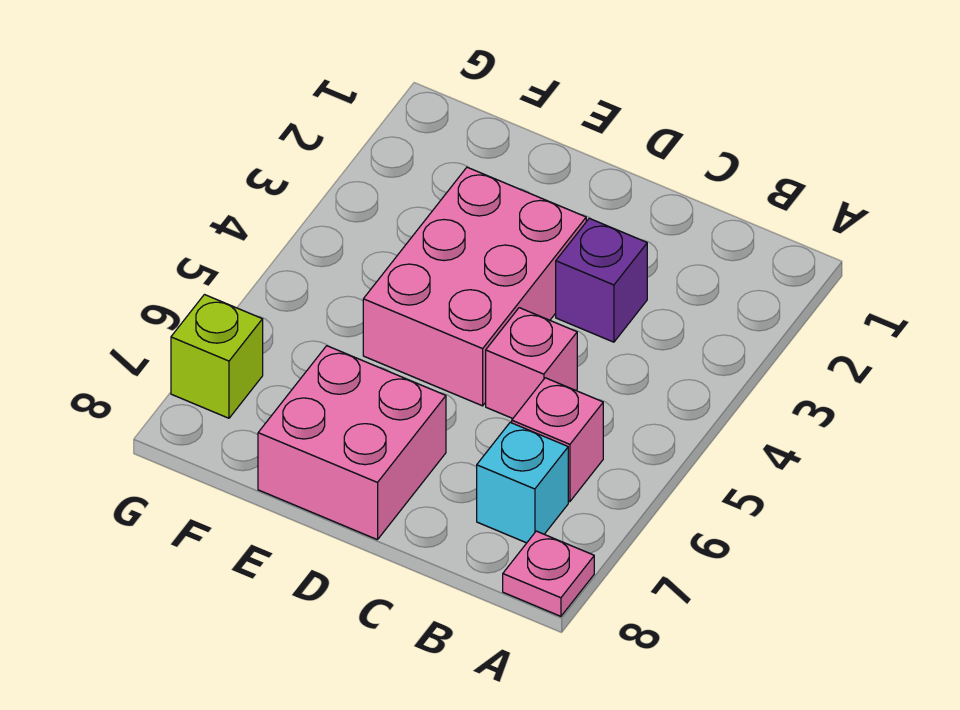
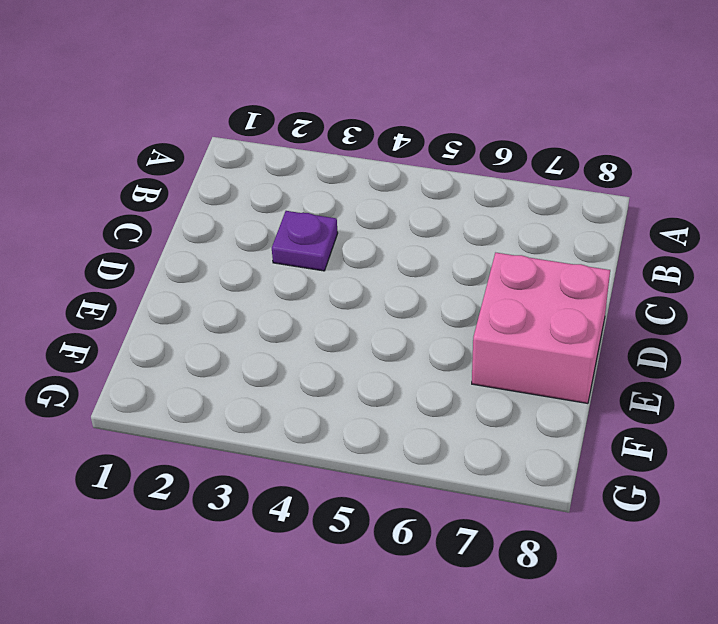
purple 1x1 plate [272,211,338,271] -> purple 1x1 brick [556,218,647,342]
none -> pink 1x1 plate [503,531,594,616]
none -> pink 1x1 brick [512,378,603,502]

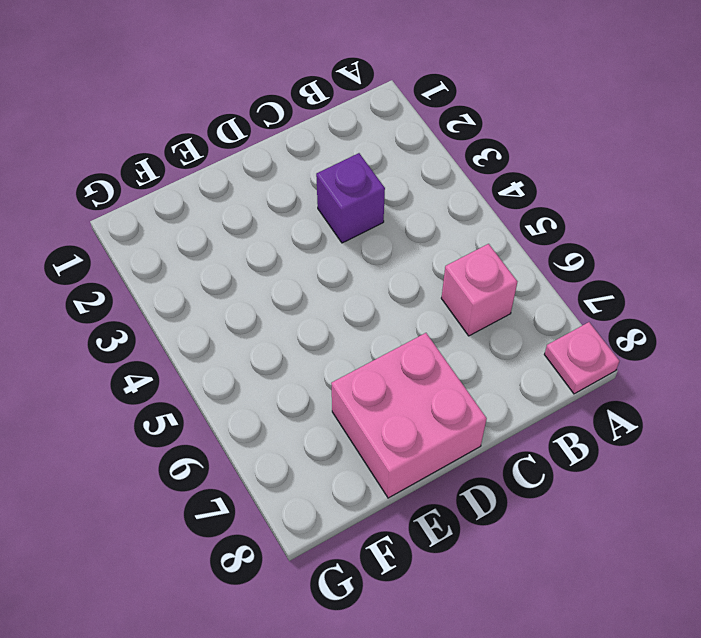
none -> cyan 1x1 brick [477,422,568,543]
none -> pink 1x1 brick [486,308,577,418]

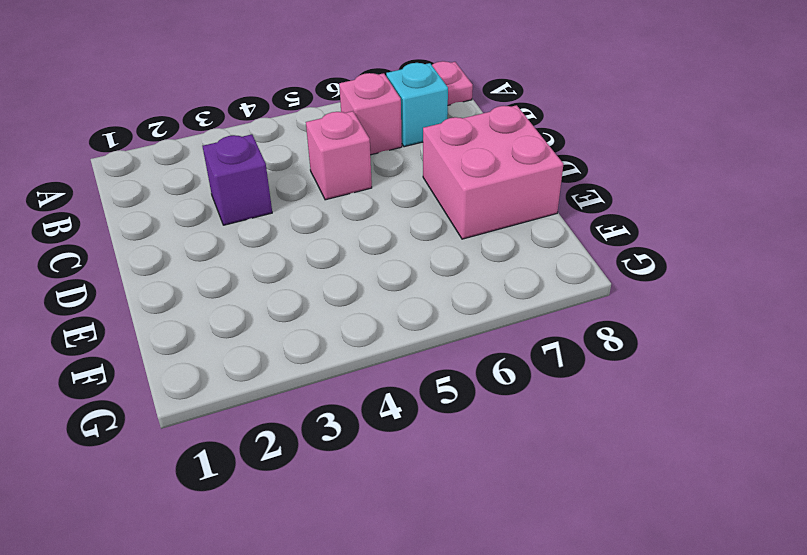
none -> pink 2x3 brick [363,167,586,406]
none -> lime 1x1 brick [171,295,263,418]

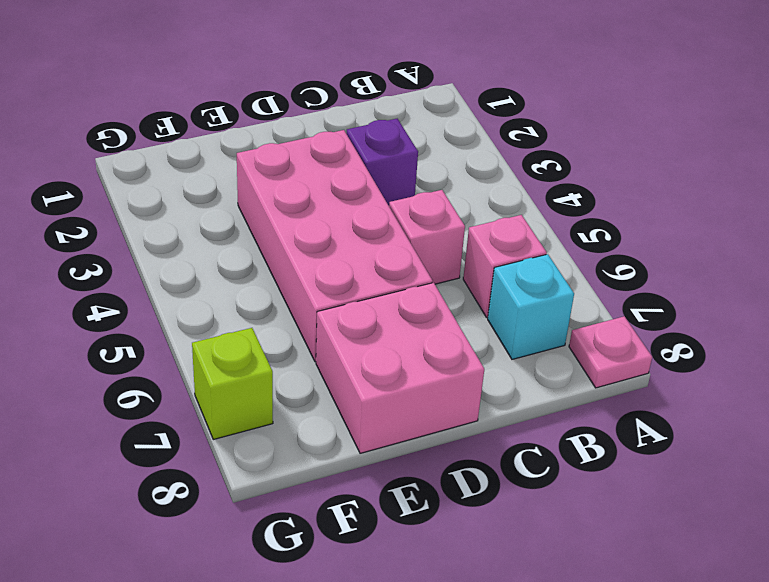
pink 2x4 brick [237,130,432,362] -> pink 2x3 brick [363,167,586,406]

